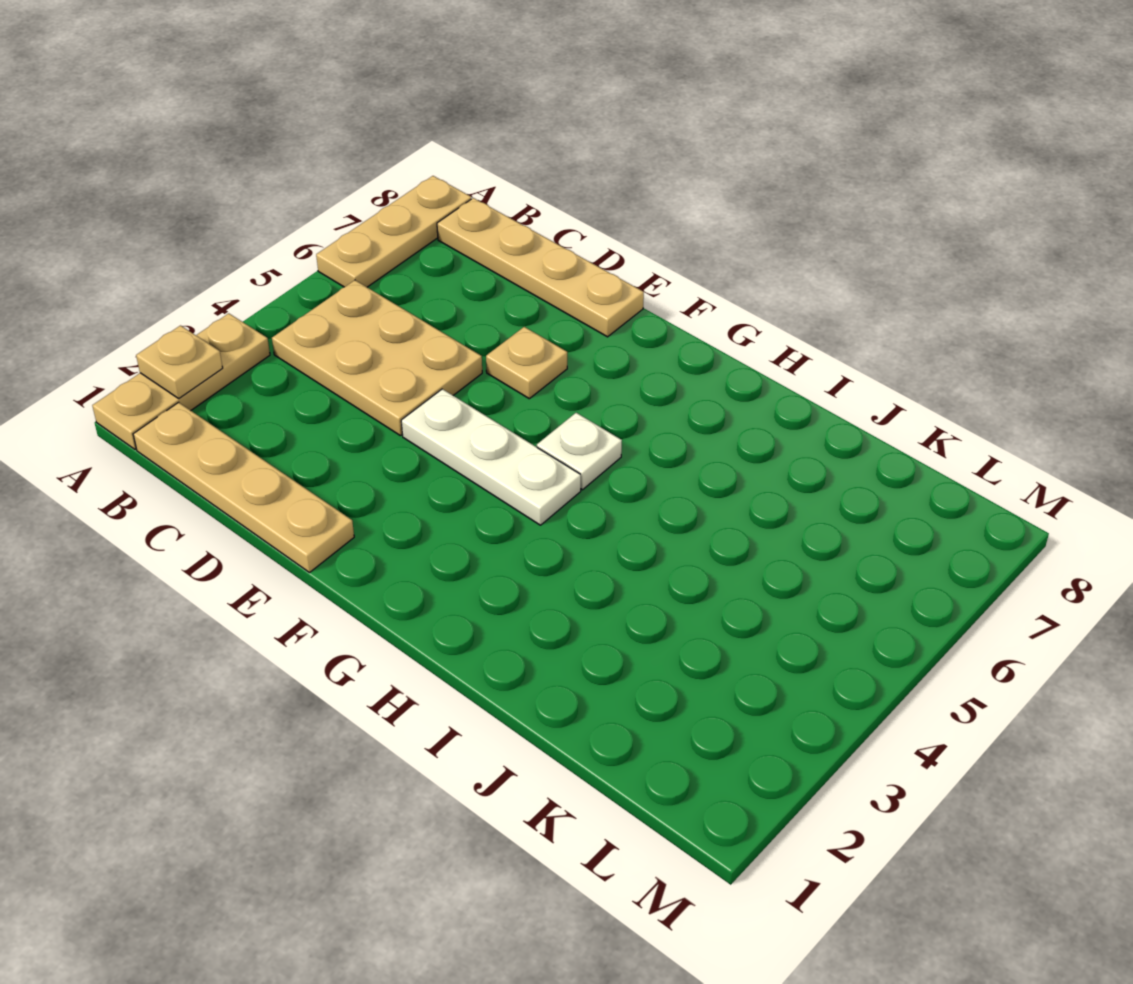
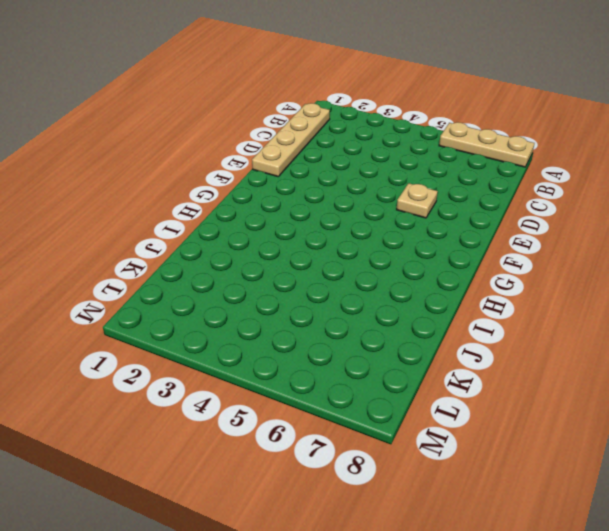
none -> tan 1x3 plate [92,313,270,449]
none -> tan 2x3 plate [272,280,482,436]

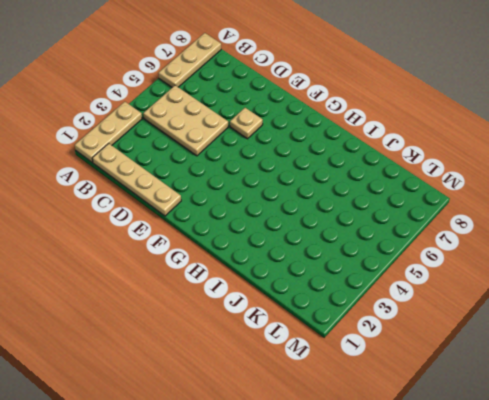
none -> tan 1x4 plate [437,198,644,337]
none -> white 1x3 plate [401,389,581,525]

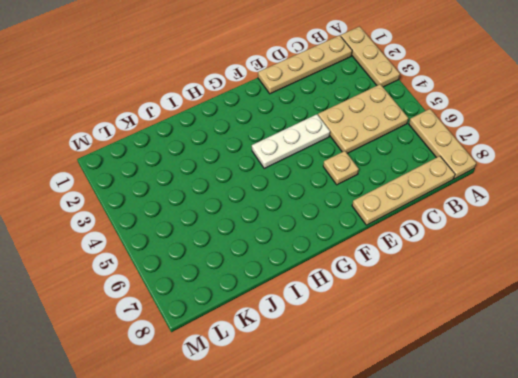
none -> white 1x1 plate [537,413,622,490]
none -> tan 1x1 plate [136,326,223,398]

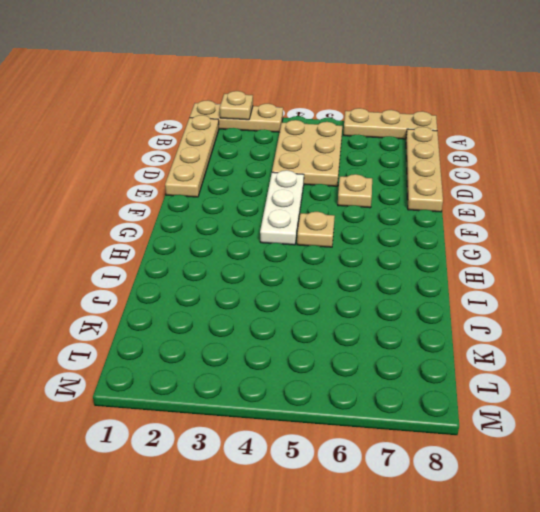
tan 1x1 plate [297,212,335,247] -> white 1x1 plate [537,413,622,490]

